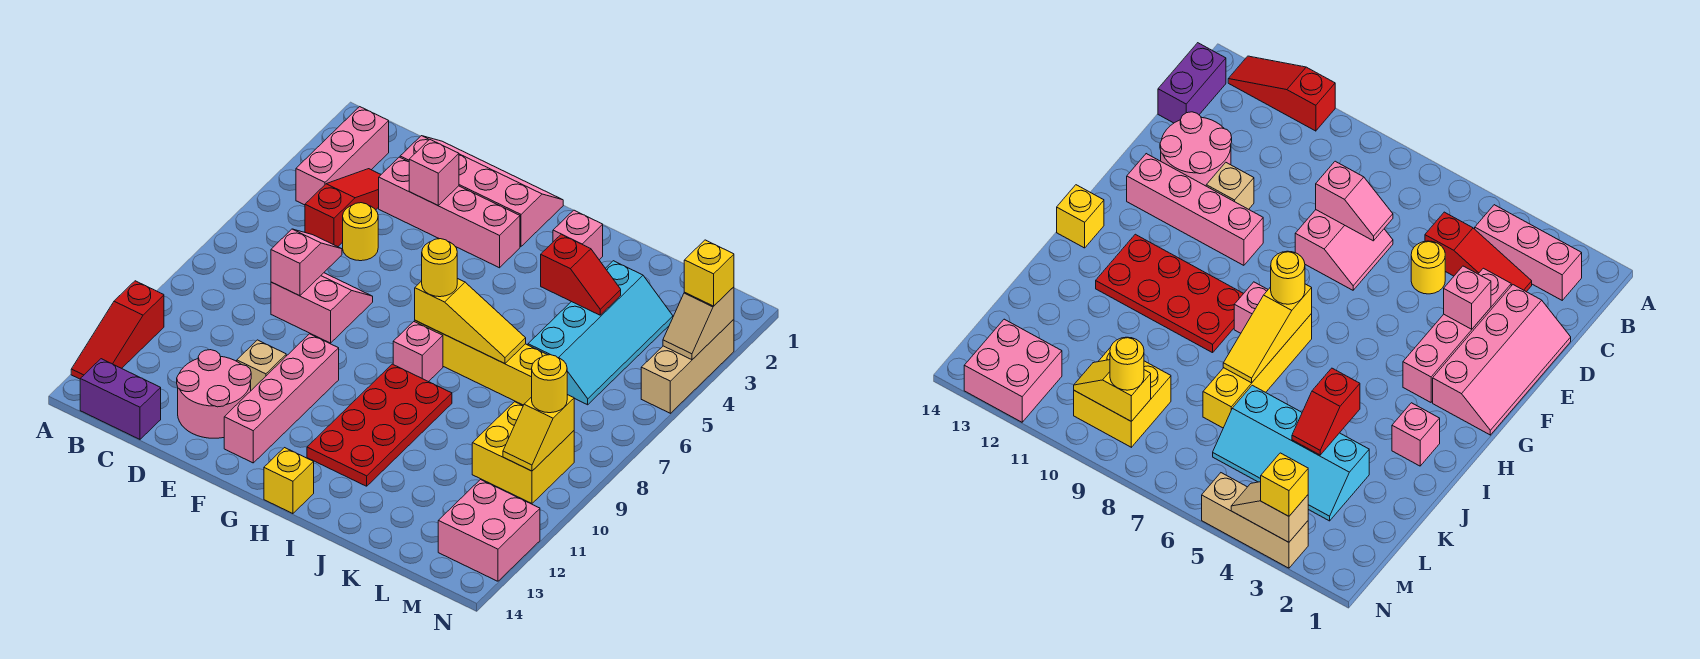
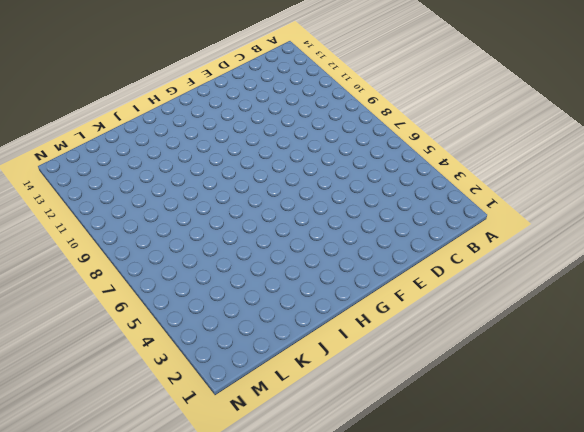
none -> red 1x3 slope [71,281,164,379]
none -> pink 1x3 brick [296,107,389,205]
none -> purple 1x2 brick [80,359,161,439]

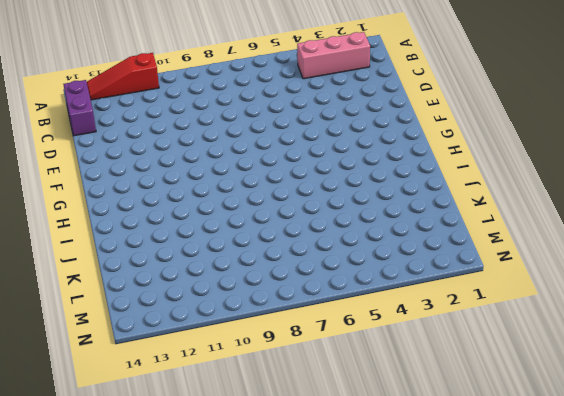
none -> red 1x3 slope [305,169,381,247]
none -> pink 2x4 slope [400,136,563,247]
none -> pink 1x4 brick [379,157,520,268]

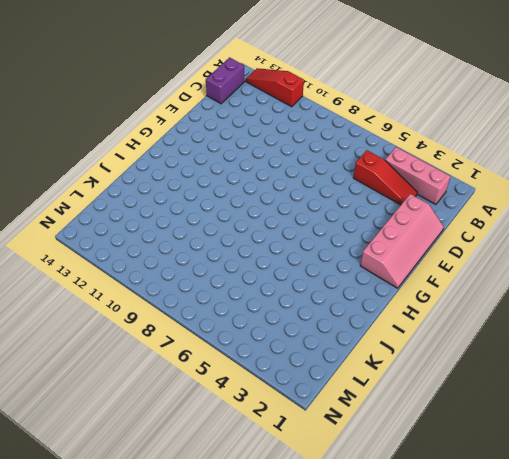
none -> pink 1x4 brick [379,157,520,268]
none -> yellow 1x1 round brick [343,203,378,261]
none -> pink 2x2 slope [271,273,373,343]

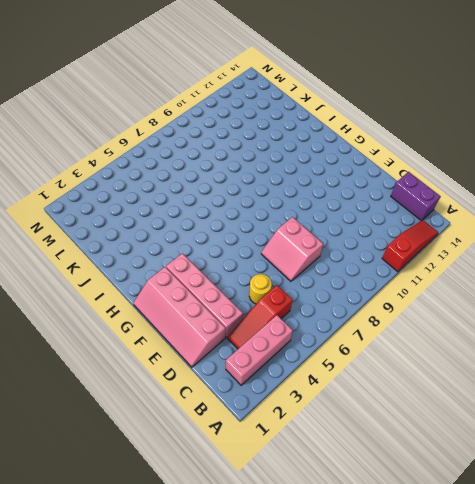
none -> pink 2x2 round brick [177,350,251,438]
none -> tan 1x1 brick [237,340,286,390]
none -> pink 1x4 brick [224,334,339,463]

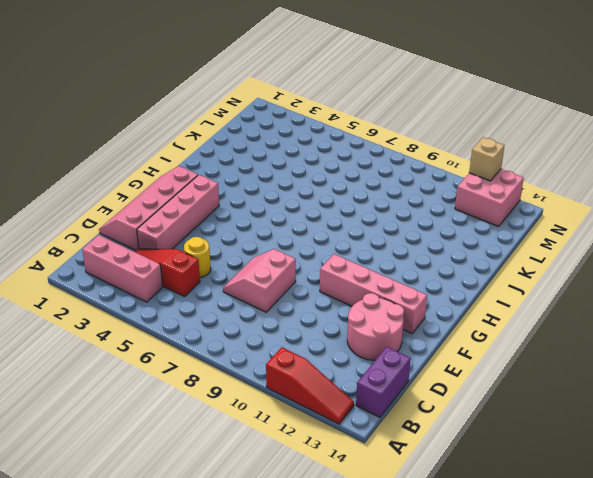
tan 1x1 brick [469,137,505,181] -> tan 1x1 brick moved to [237,340,286,390]
none -> yellow 1x4 brick [415,320,547,405]
none -> pink 1x1 brick [393,322,443,382]
none -> red 2x4 plate [307,364,452,486]

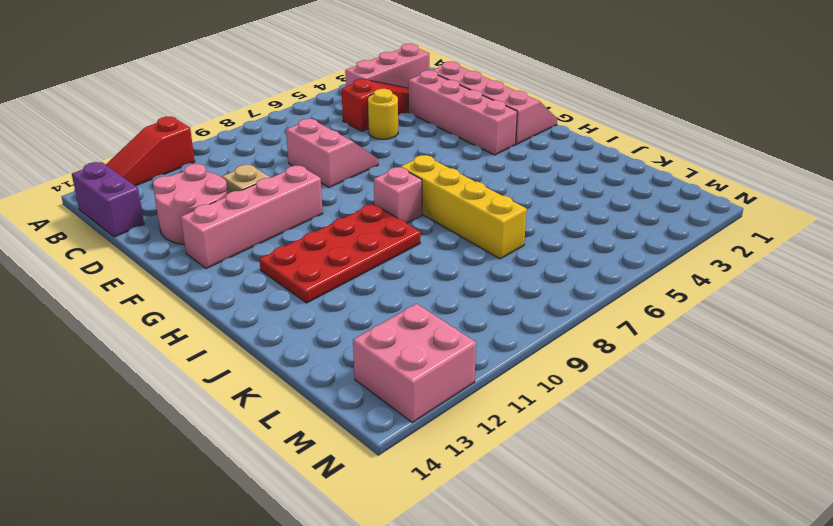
none -> yellow 1x1 brick [264,448,314,514]
none -> pink 1x1 brick [553,210,603,260]
none -> cyan 2x4 slope [528,261,673,405]

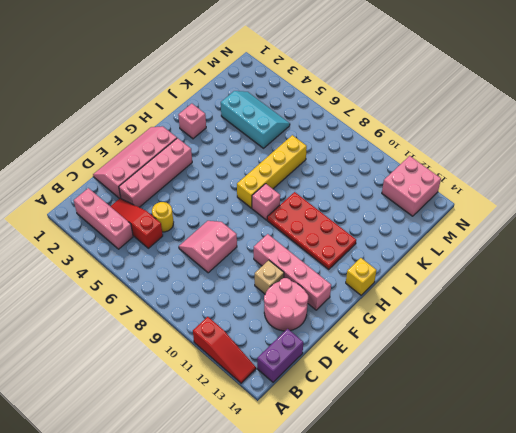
cyan 2x3 slope [221,91,290,148] -> cyan 2x4 slope [528,261,673,405]
none -> yellow 2x2 brick [472,402,574,503]
none -> tan 1x3 brick [641,320,734,413]
none -> pink 1x2 slope [271,229,342,296]

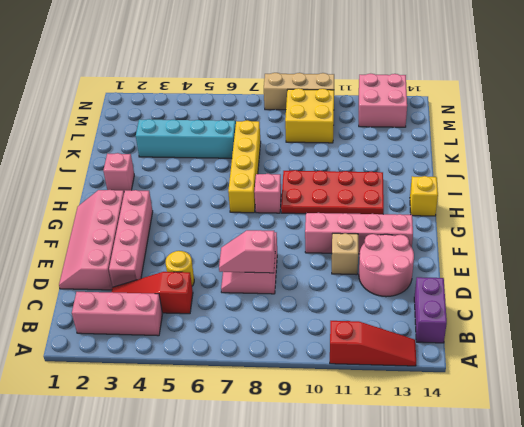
tan 1x3 brick [264,73,334,110] -> tan 1x3 brick moved to [641,320,734,413]
none -> pink 1x1 brick [409,140,459,205]
none -> yellow 1x3 slope [415,278,526,364]
none -> red 1x2 slope [541,234,621,315]

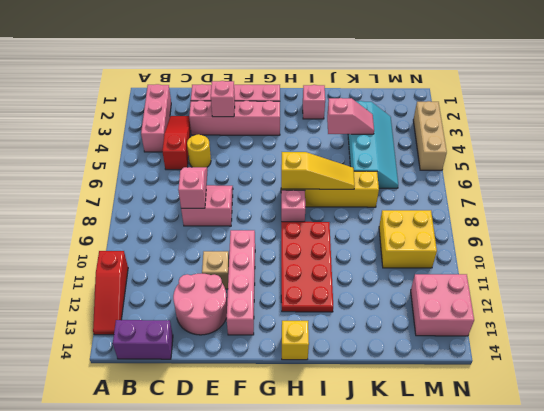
pink 1x2 slope [327,98,374,134] -> red 1x2 slope [541,234,621,315]
none -> yellow 1x2 slope [503,395,574,471]
none -> tan 1x2 slope [663,287,734,360]
none -> yellow 1x1 round brick [422,239,457,297]

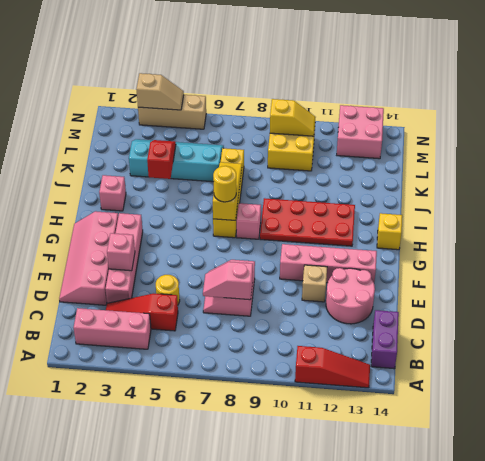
none -> yellow 1x1 round brick [532,355,567,413]
none -> yellow 1x1 brick [684,240,734,306]

